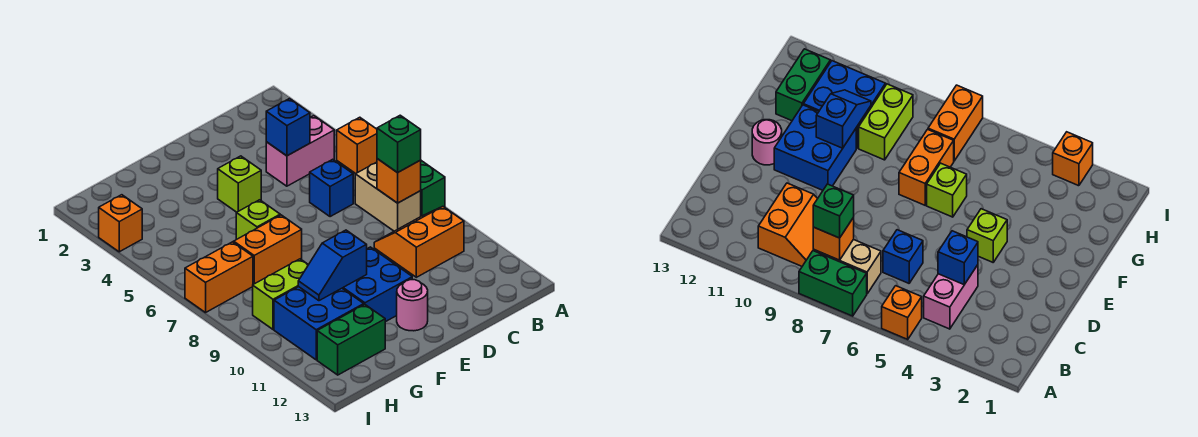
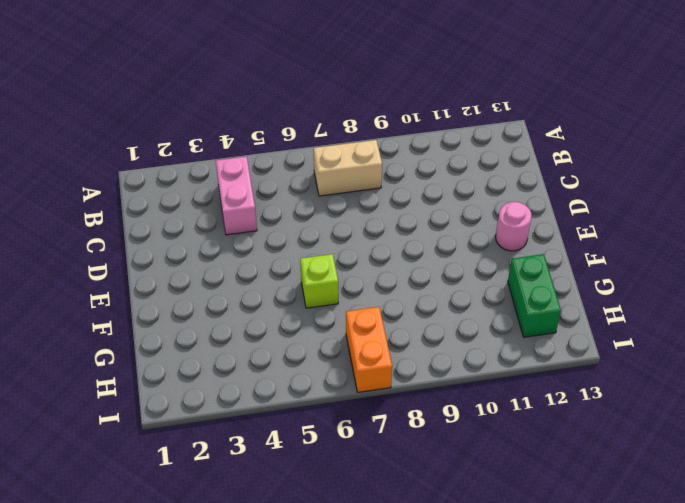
none -> orange 1x1 brick [337,117,377,174]
none -> green 1x2 brick [421,161,445,216]
none -> orange 2x2 slope [374,206,464,277]

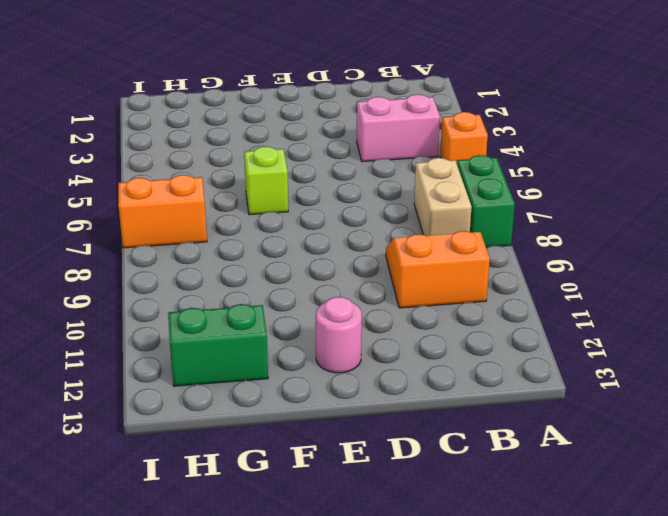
none -> blue 1x1 brick [310,159,353,217]
none -> lime 1x1 brick [218,156,261,212]
none -> blue 2x2 brick [342,247,412,322]

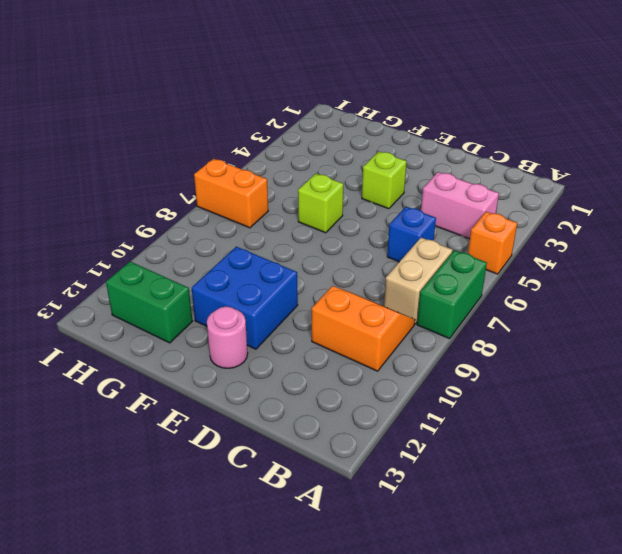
none -> orange 1x2 brick [234,215,302,284]
none -> lime 1x2 brick [253,259,308,329]
none -> blue 2x2 brick [274,287,364,360]

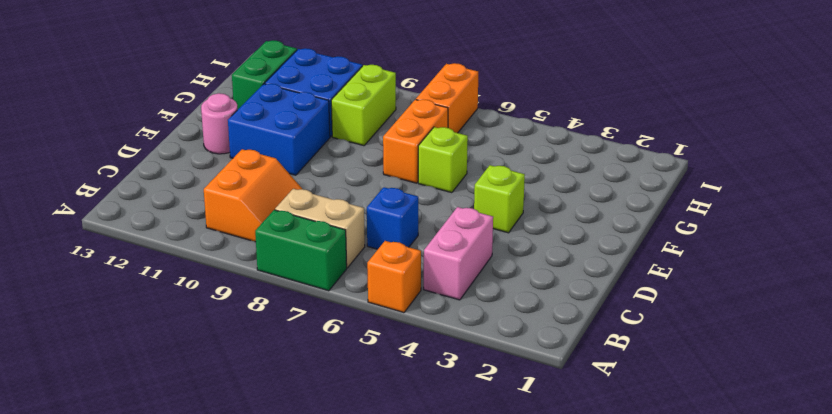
none -> orange 1x1 brick [99,195,142,252]
none -> orange 1x1 brick [377,159,421,203]
none -> blue 1x1 brick [266,99,310,156]

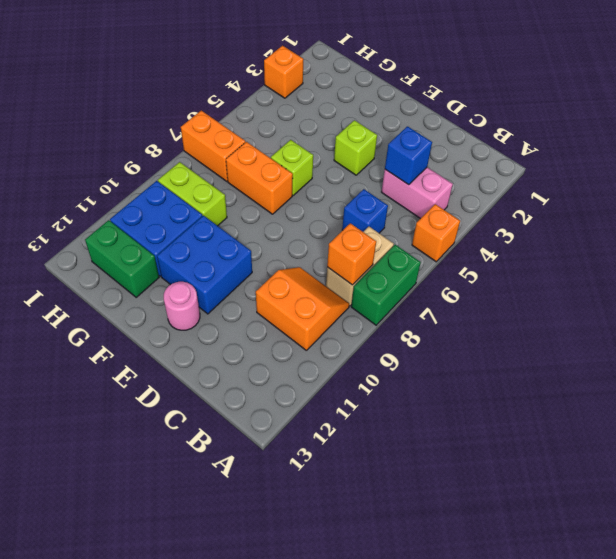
none -> blue 1x2 slope [298,230,367,301]
none -> green 1x1 brick [377,115,421,173]

